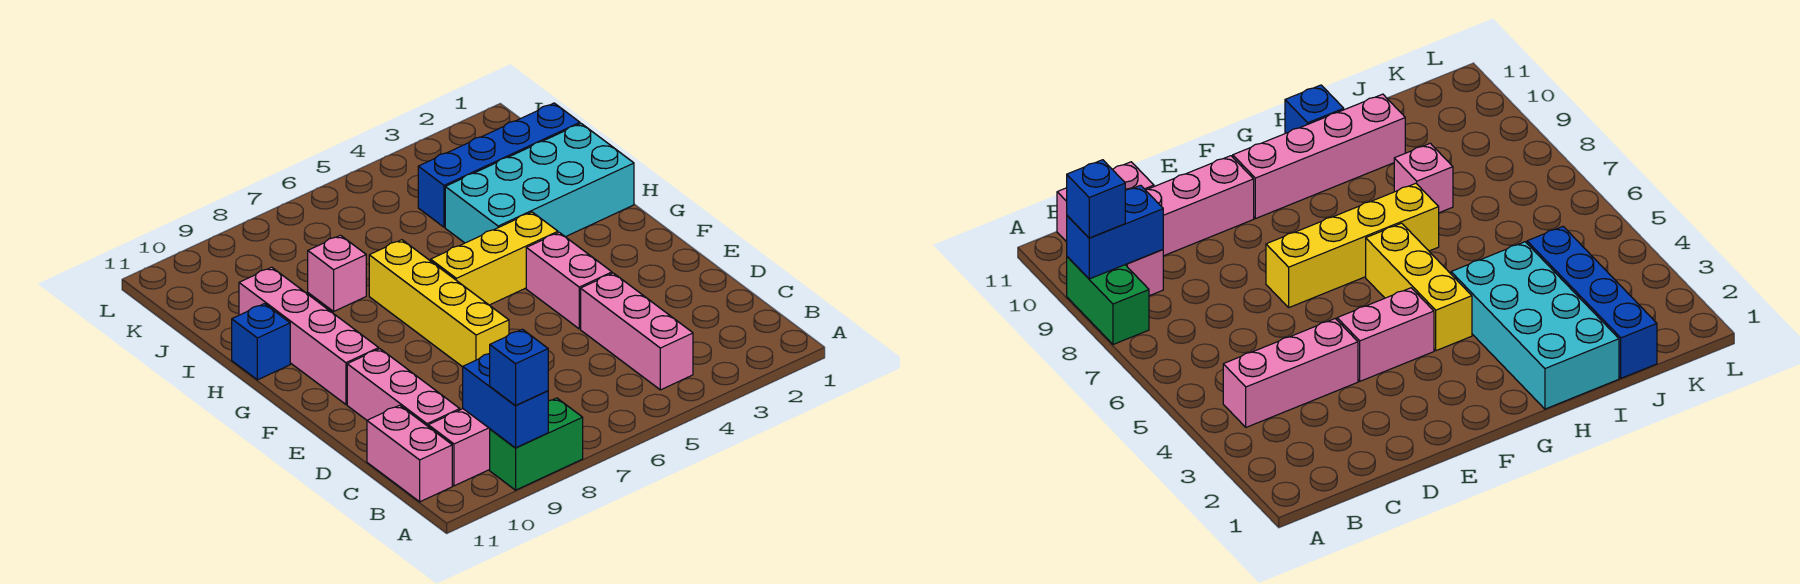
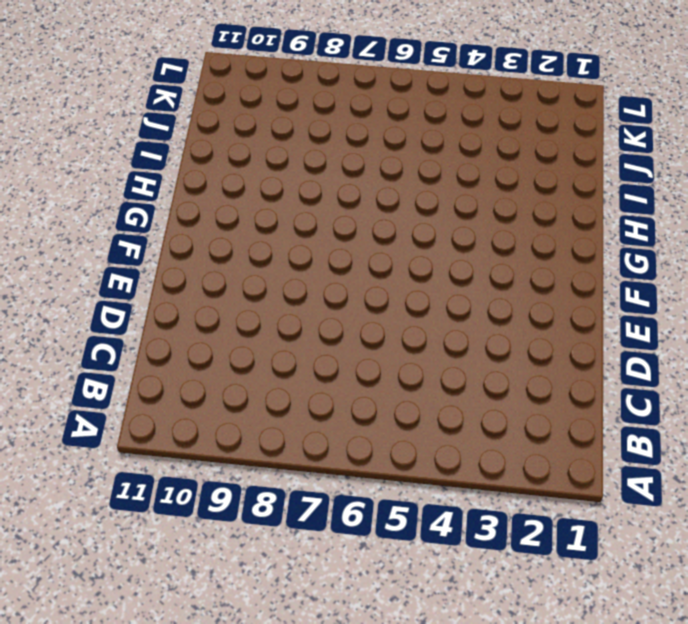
none -> green 1x2 brick [490,398,583,490]
none -> pink 1x3 brick [581,273,693,390]
none -> pink 1x2 brick [428,409,490,486]

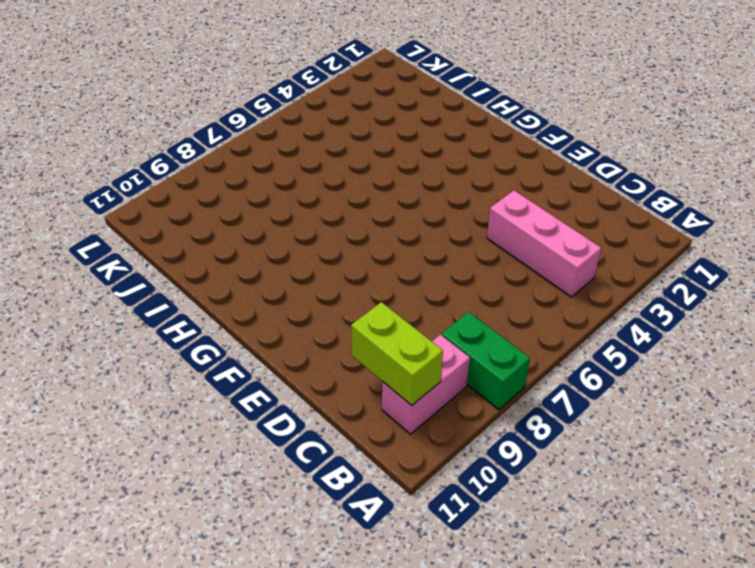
green 1x2 brick [442,312,530,410] -> green 1x2 brick turned to [490,398,583,490]
lime 1x2 brick [351,302,443,405] -> none
none -> pink 1x2 brick [367,405,452,502]
none -> pink 1x3 brick [347,349,460,426]
none -> pink 1x2 brick [526,232,612,329]

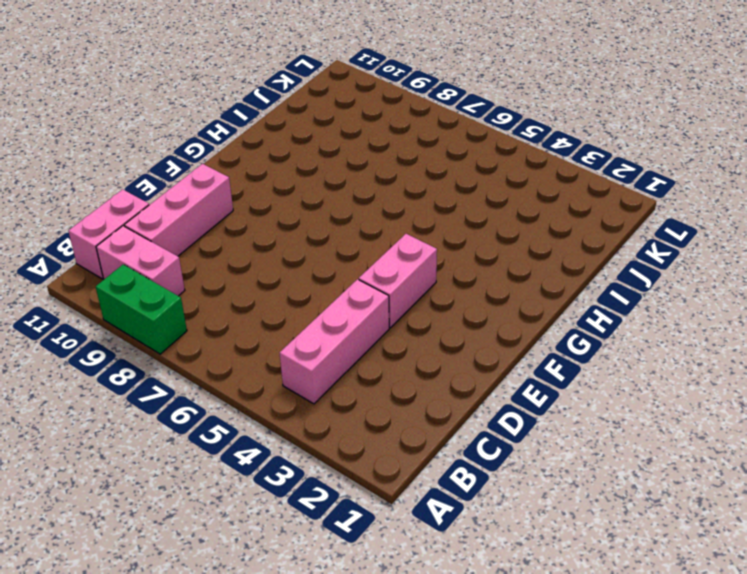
none -> yellow 1x4 brick [369,240,509,367]
none -> pink 1x4 brick [239,267,379,404]
none -> yellow 1x3 brick [431,212,558,305]

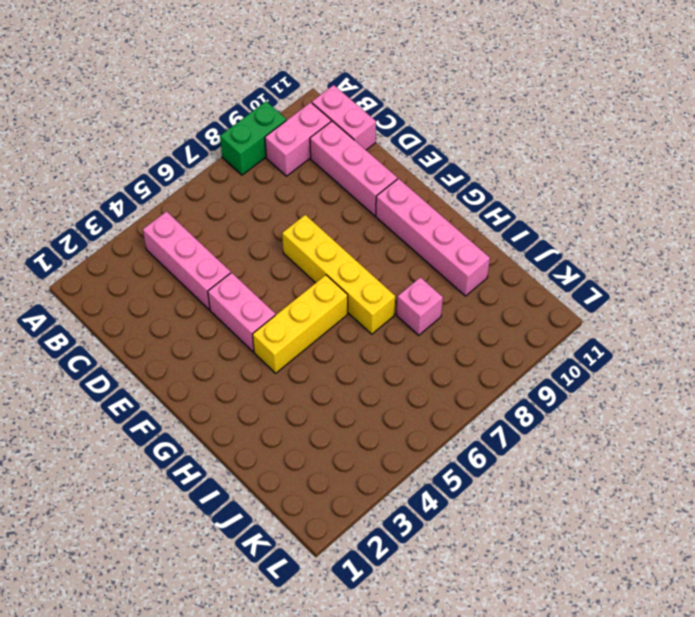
none -> cyan 2x4 brick [445,124,634,243]
none -> blue 1x1 brick [232,304,290,380]
none -> blue 1x4 brick [418,103,580,227]

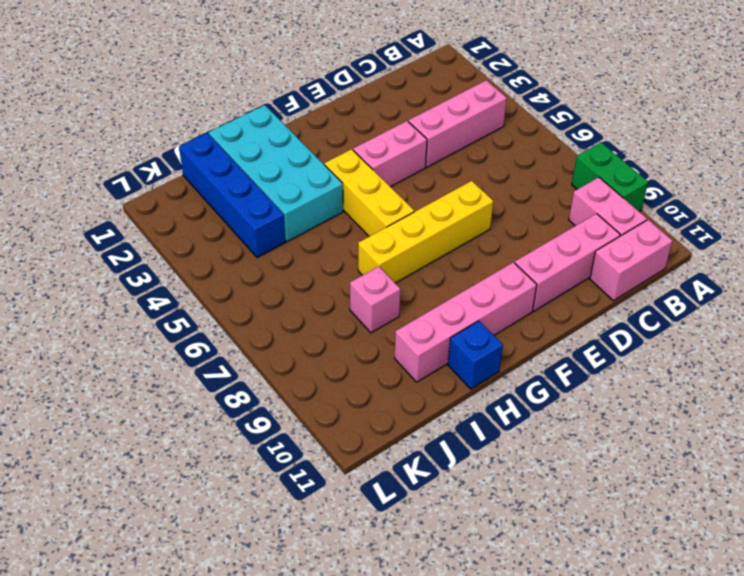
none -> blue 1x2 brick [463,354,548,448]
none -> blue 1x1 brick [490,329,548,405]

